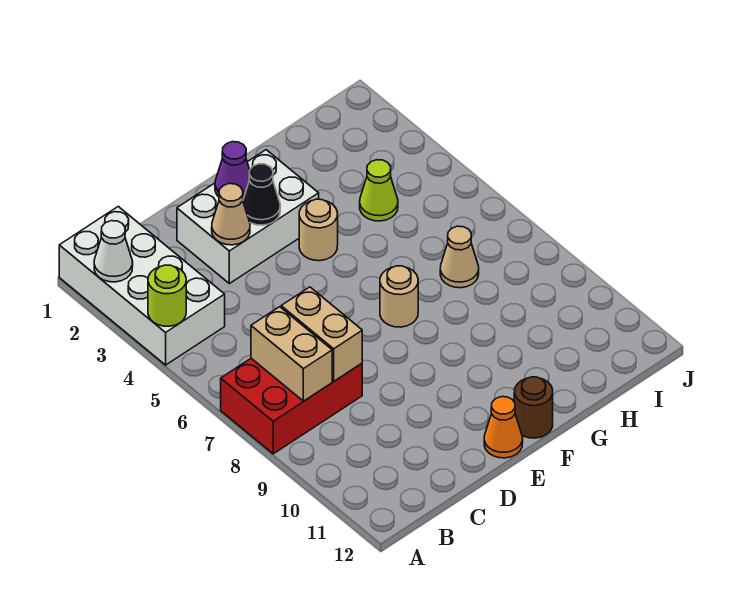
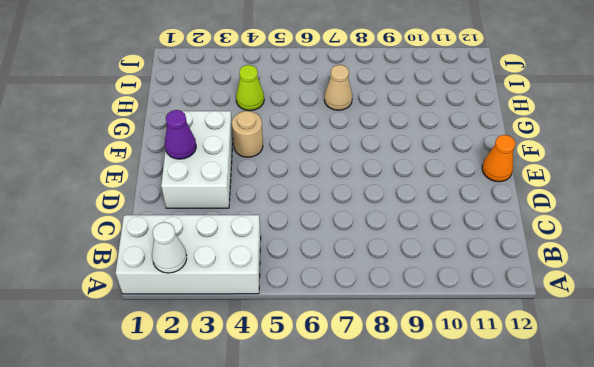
none -> red 2x3 brick [221,358,362,454]
none -> tan 1x1 round brick [380,266,418,327]
none -> brown 1x1 round brick [514,377,553,438]

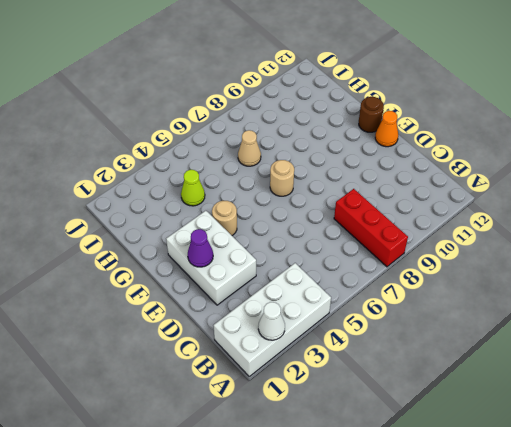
red 1x3 brick [334,189,408,267] -> red 2x3 brick [221,358,362,454]
none -> lime 1x1 round brick [148,265,186,326]
none -> tan 1x2 brick [251,307,332,401]
none -> tan 1x2 brick [281,287,362,381]

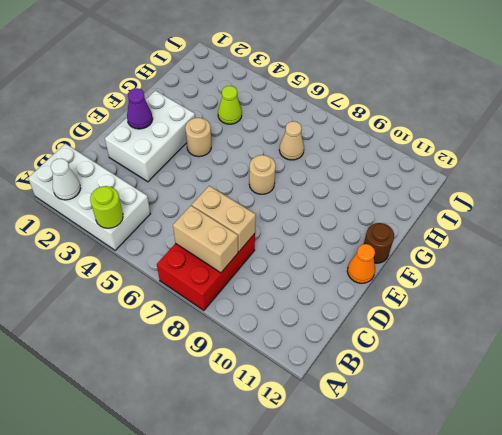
none -> tan 1x1 cone [212,184,250,245]
none -> black 1x1 cone [243,164,280,225]

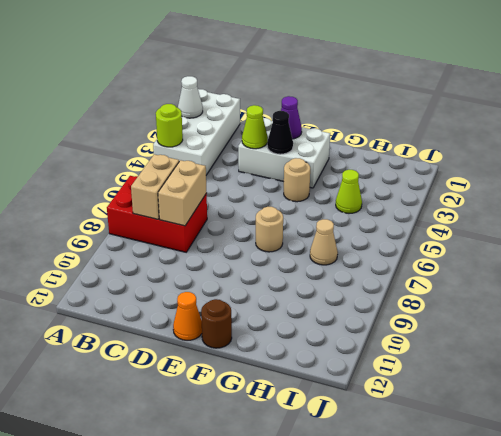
lime 1x1 cone [242,105,268,149] -> tan 1x1 cone [212,184,250,245]

